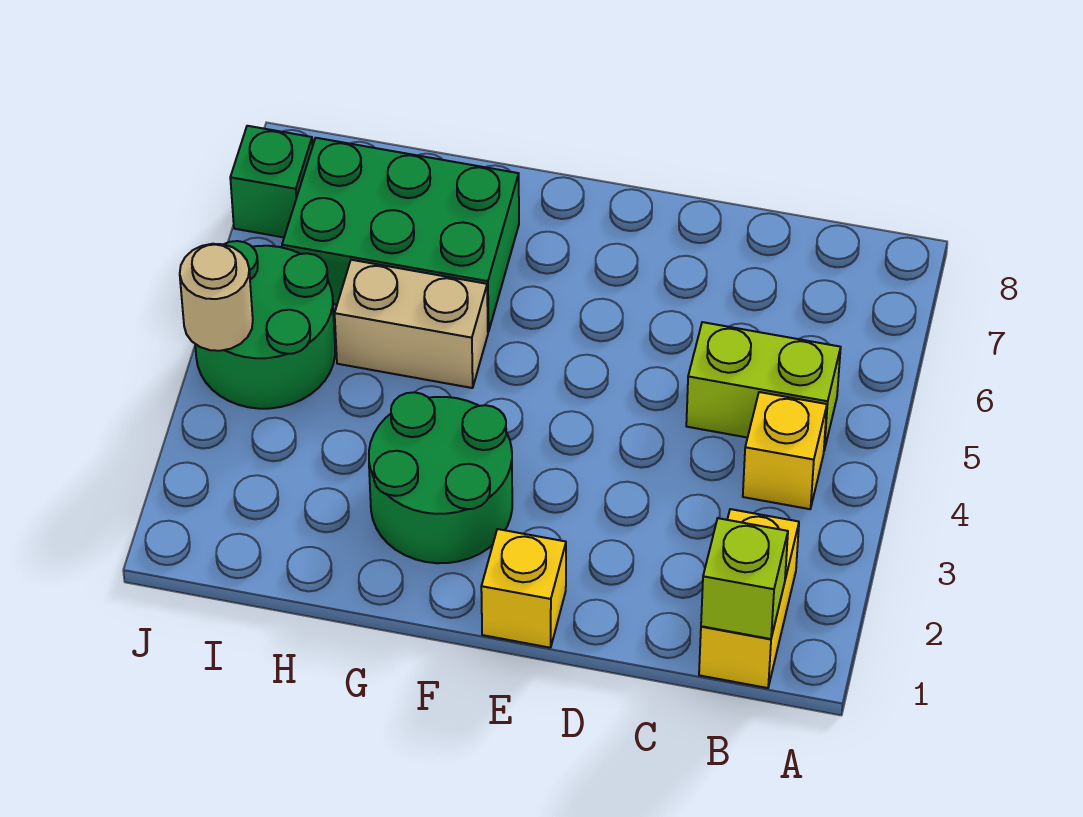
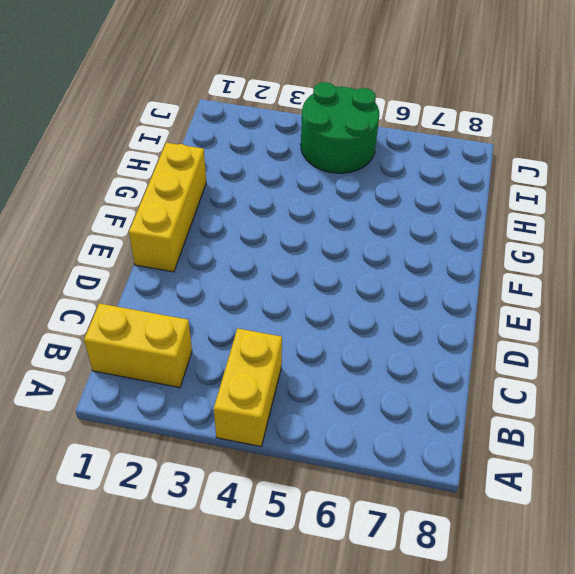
yellow 1x2 brick [214,328,282,446] -> yellow 1x1 brick [743,392,827,509]
yellow 1x3 brick [129,143,206,272] -> yellow 1x1 brick [481,529,566,648]
none -> lime 1x2 brick [686,322,841,450]
none -> green 2x2 round brick [369,392,512,563]

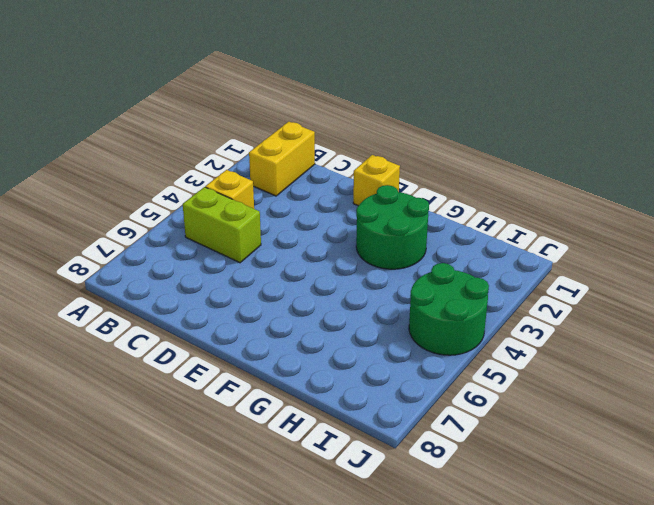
none -> tan 1x2 brick [335,260,488,388]
none -> green 2x3 brick [282,138,519,332]

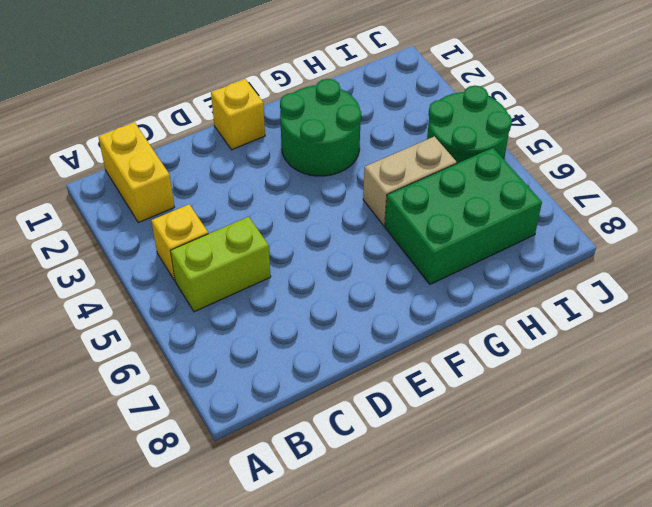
none -> green 1x1 brick [230,126,313,237]
none -> lime 1x1 brick [701,518,788,639]

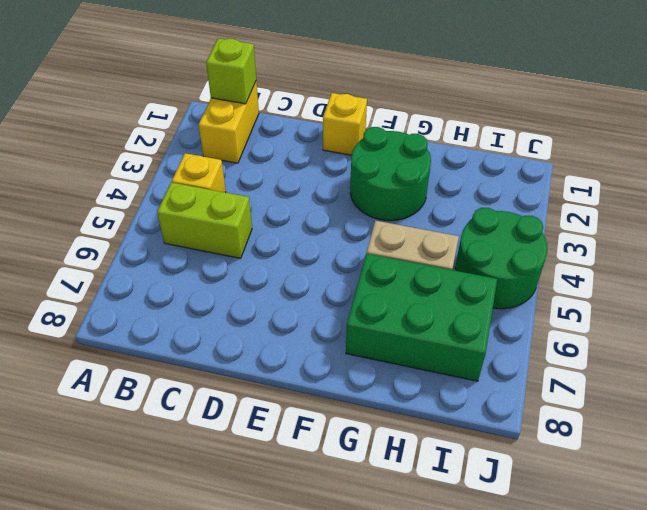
none -> green 1x1 brick [230,126,313,237]
none -> tan 1x1 round brick [180,244,253,351]

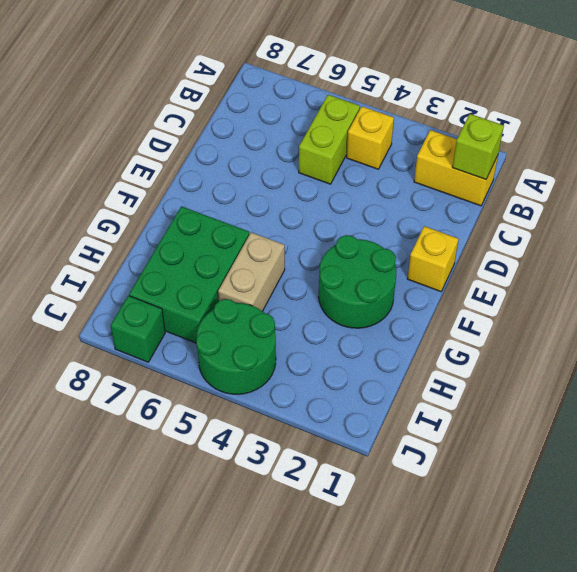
none -> tan 1x1 round brick [180,244,253,351]

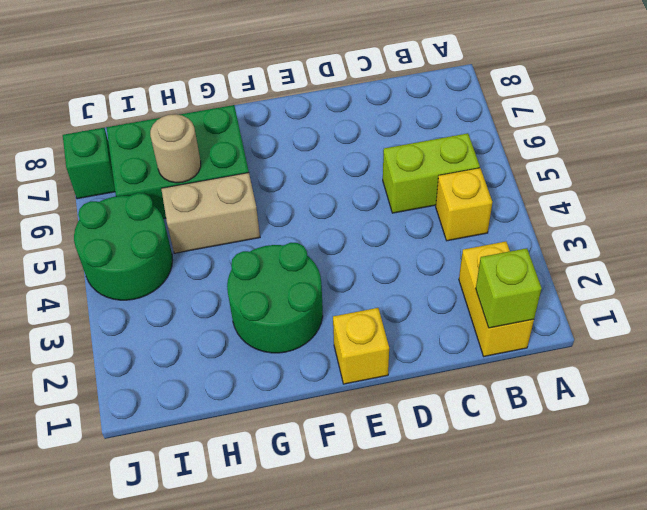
tan 1x1 round brick [150,114,201,183] -> tan 1x1 round brick moved to [180,244,253,351]

